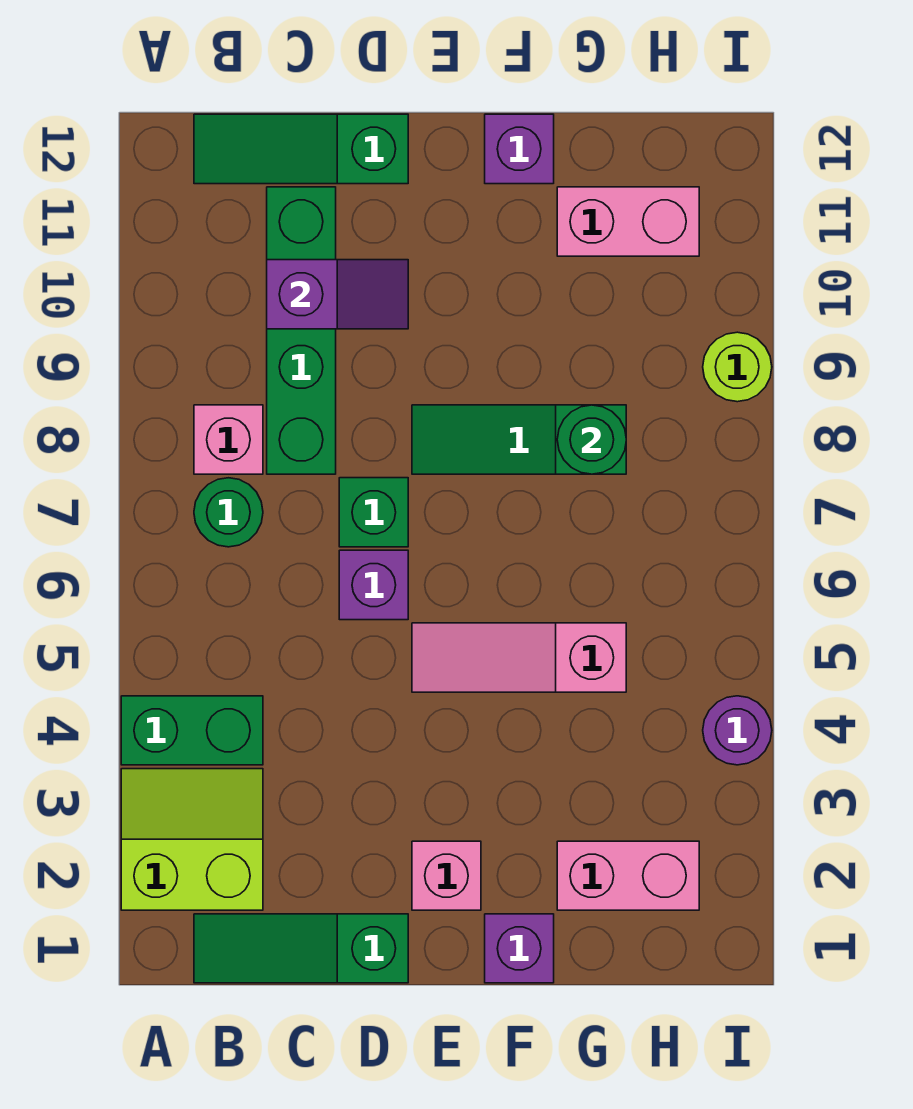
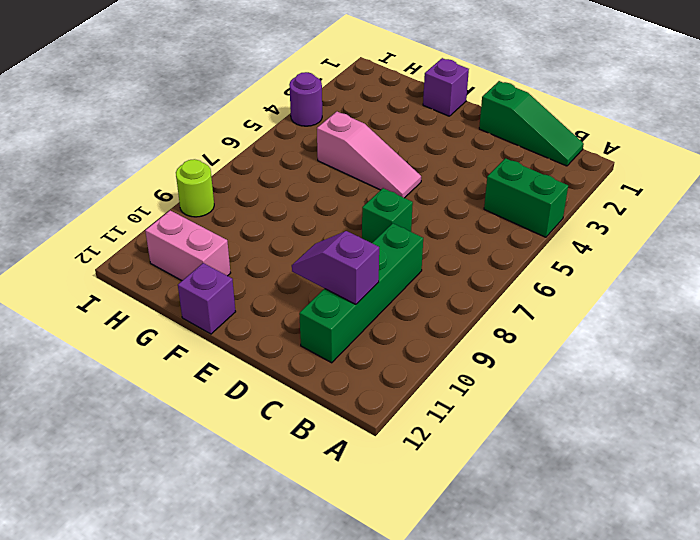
none -> lime 2x2 slope [121,769,263,910]
none -> green 1x1 round brick [194,478,263,547]
none -> pink 1x1 brick [194,405,263,474]

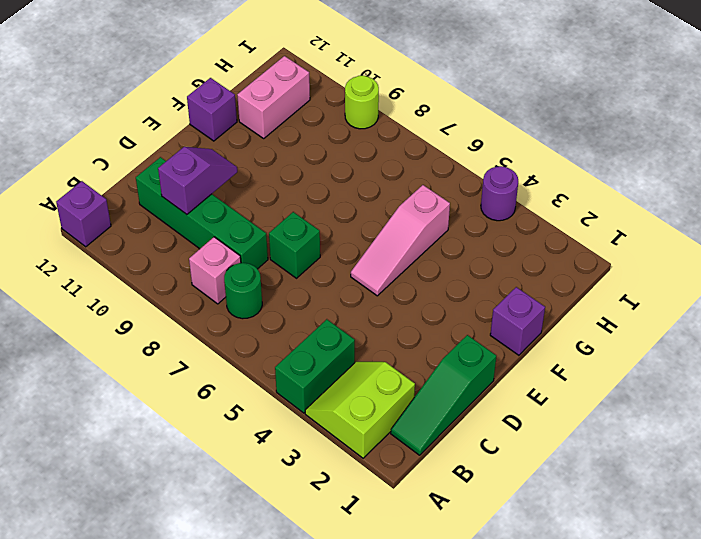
purple 1x1 brick [56,181,111,247] -> purple 1x1 brick moved to [339,550,408,620]
none -> green 1x3 slope [194,114,408,184]
none -> pink 1x1 brick [412,841,481,910]
none -> green 1x3 slope [412,405,626,474]

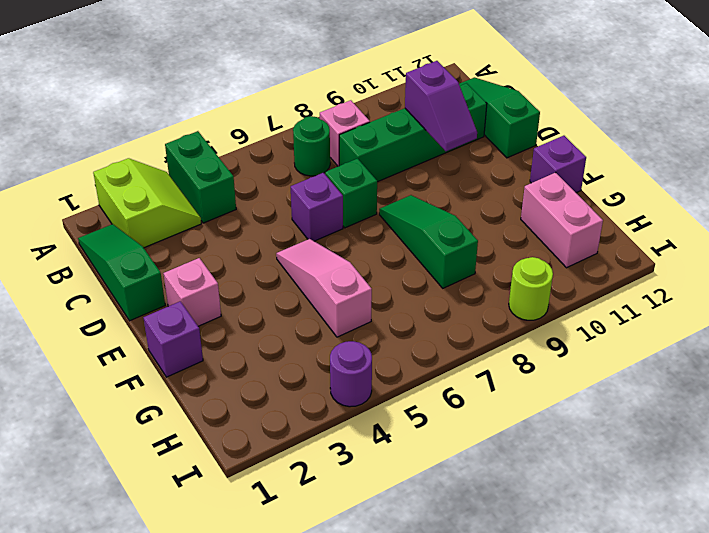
none -> pink 1x2 brick [557,841,699,910]
none -> green 1x1 round brick [557,405,626,474]

